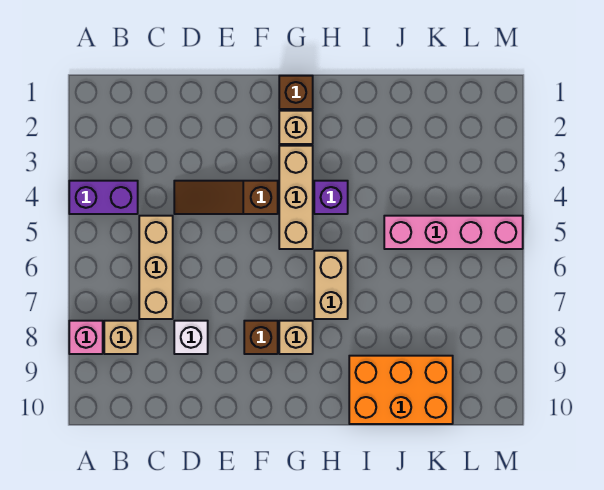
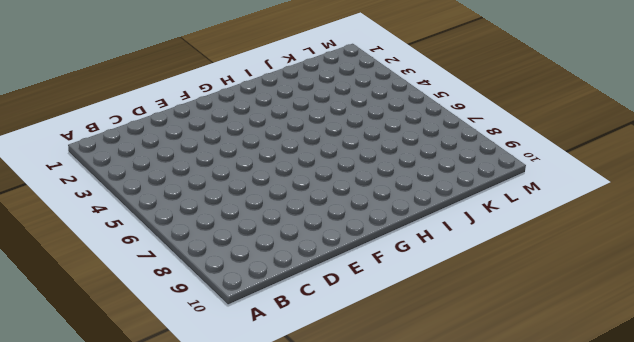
none -> purple 1x2 brick [69,181,138,214]
none -> pink 1x1 brick [69,321,103,354]
none -> tan 1x1 brick [104,321,138,354]

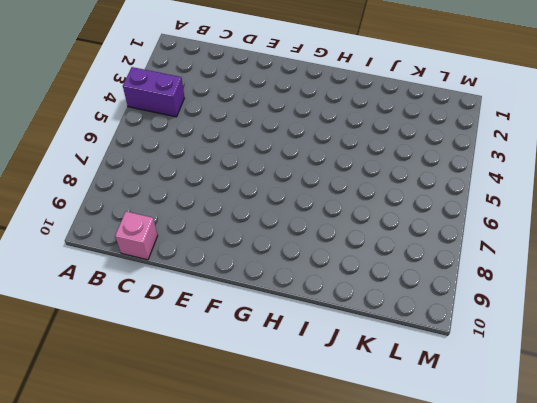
pink 1x1 brick [115,212,158,260] -> pink 1x1 brick moved to [69,321,103,354]
none -> tan 1x1 brick [104,321,138,354]
none -> tan 1x3 brick [139,216,173,319]
none -> brown 1x3 slope [174,181,278,214]

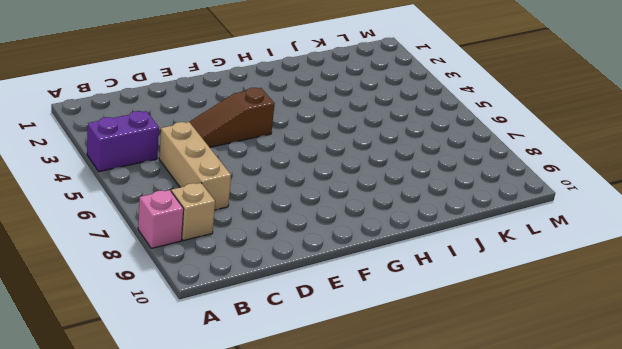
none -> white 1x1 brick [174,321,208,354]
none -> brown 1x1 brick [244,321,278,354]
none -> brown 1x1 brick [279,76,313,109]

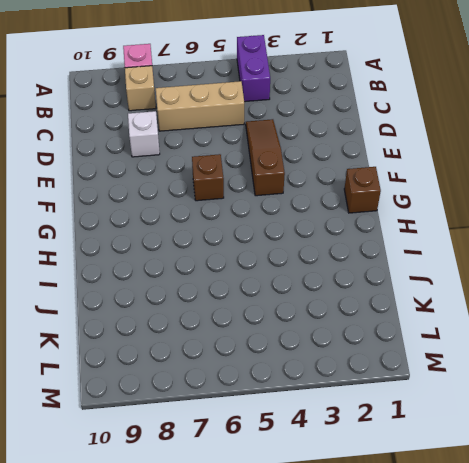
brown 1x1 brick [192,154,224,201] -> brown 1x1 brick moved to [244,321,278,354]
none -> tan 1x1 brick [279,111,313,144]
none -> tan 1x3 brick [279,146,313,249]
none -> tan 1x1 brick [279,321,313,354]

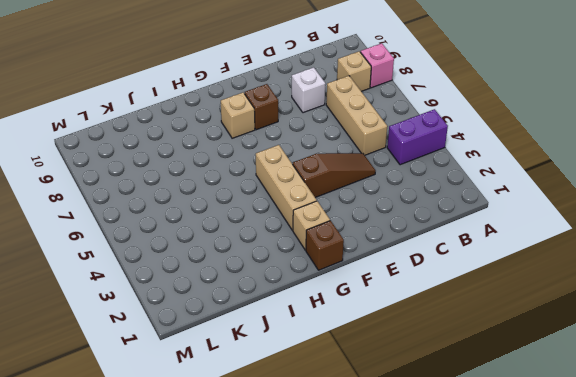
none -> purple 1x1 brick [314,181,348,214]
none -> tan 1x2 brick [314,251,348,319]
none -> orange 2x3 brick [349,356,453,424]

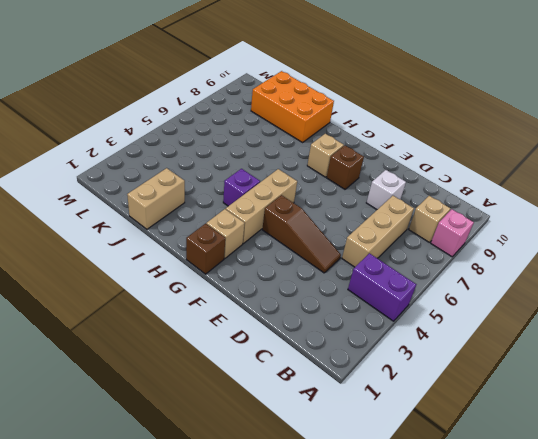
tan 1x2 brick [127,168,185,229] -> tan 1x2 brick moved to [314,251,348,319]
none -> pink 1x4 brick [384,216,523,249]

